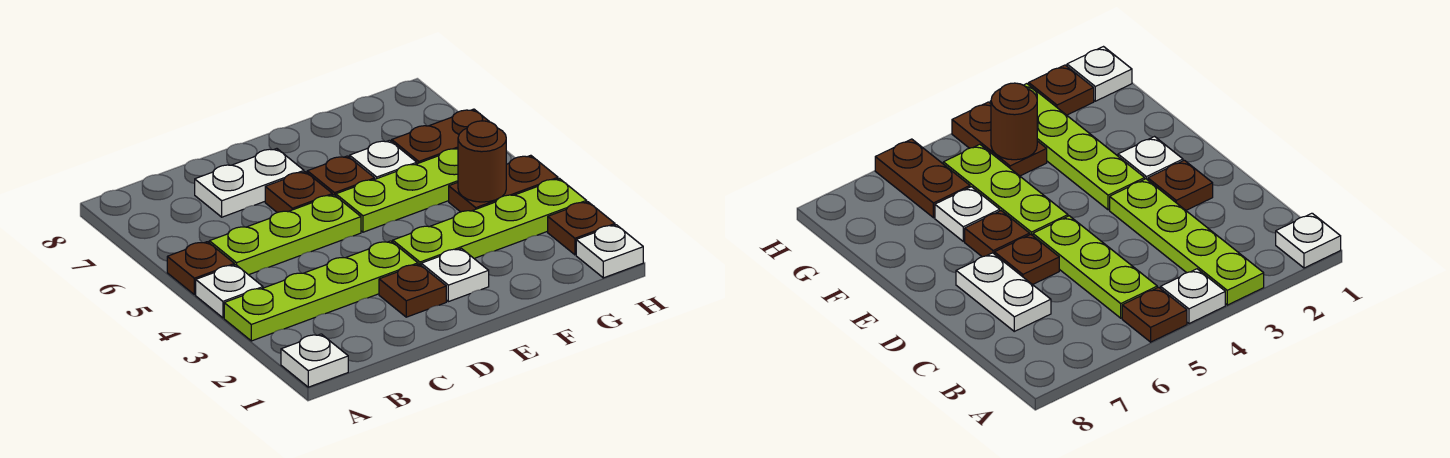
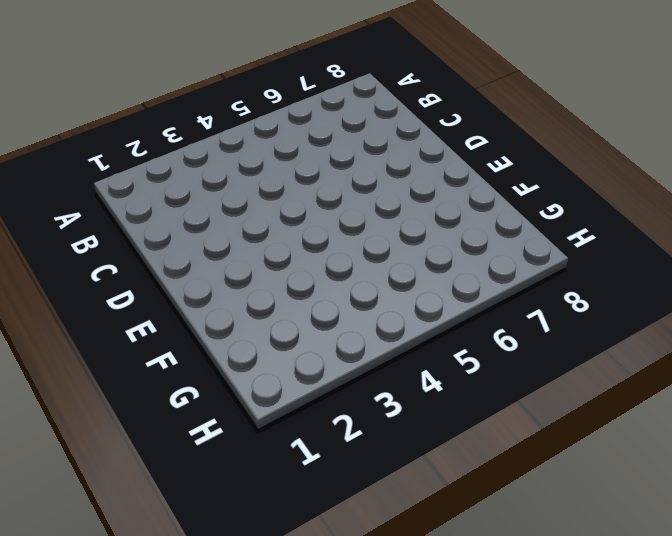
none -> white 1x1 plate [281,334,348,387]
none -> lime 1x4 plate [224,241,418,341]
none -> white 1x1 plate [196,265,263,318]

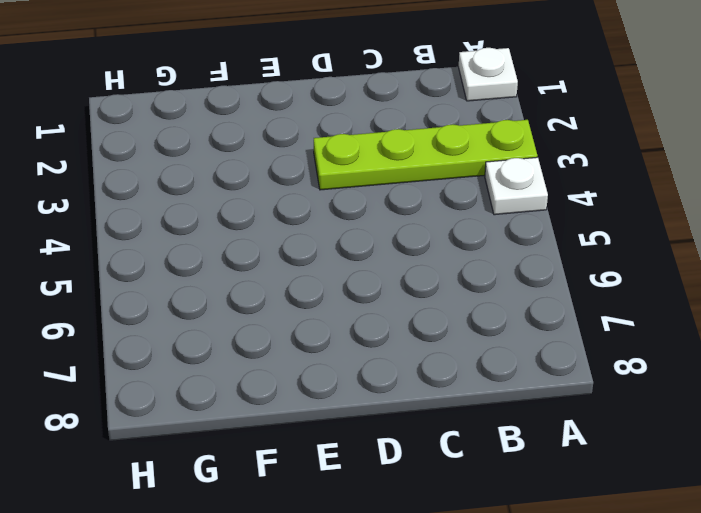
none -> brown 1x1 plate [167,242,235,295]
none -> lime 1x3 plate [209,195,361,275]
none -> white 1x2 plate [195,149,304,217]

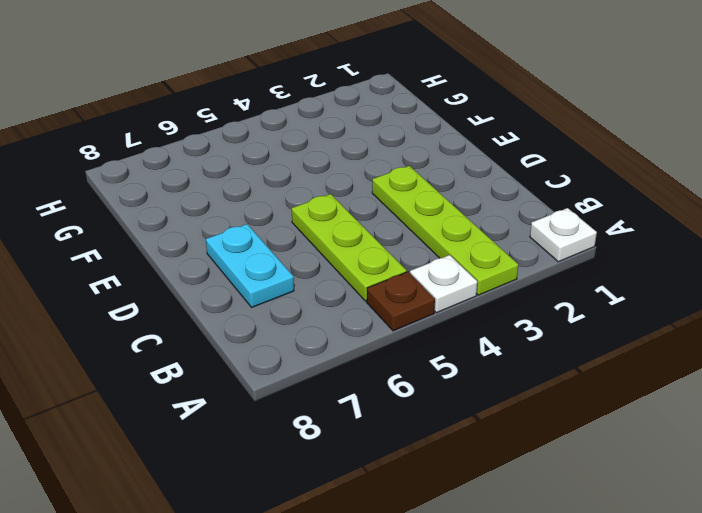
cyan 1x2 plate [206,224,294,307] -> white 1x2 plate [195,149,304,217]
none -> brown 1x1 plate [379,264,446,317]
none -> brown 1x1 plate [265,172,332,213]
none -> white 1x1 plate [421,248,489,302]

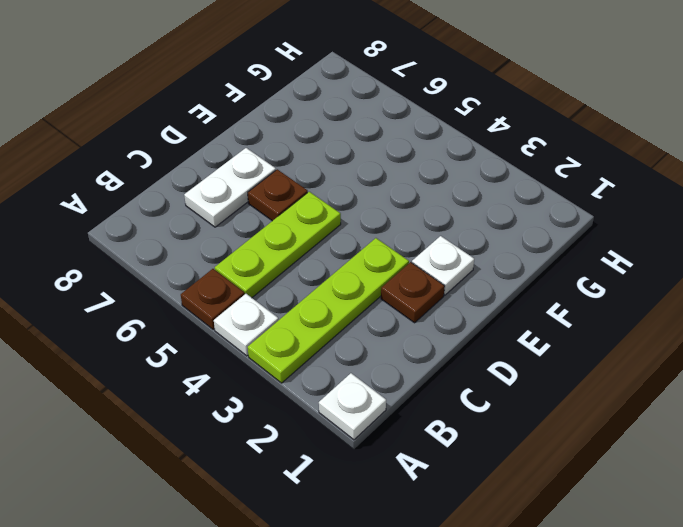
none -> lime 1x4 plate [393,179,587,265]
none -> lime 1x3 plate [336,149,458,232]
none -> brown 1x1 plate [307,156,375,196]

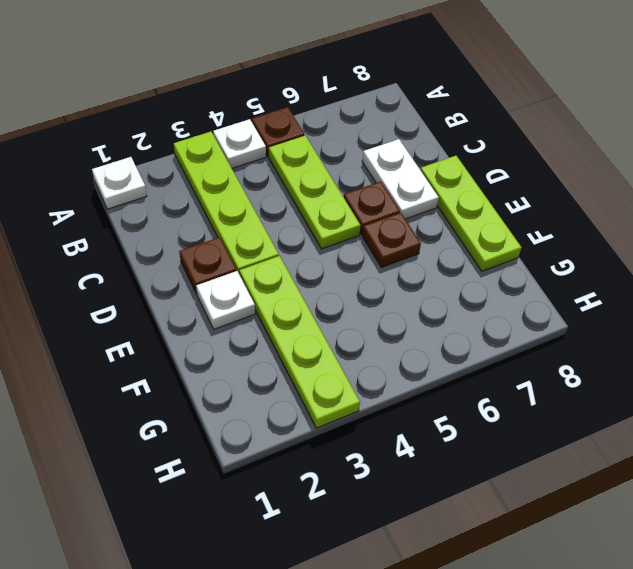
lime 1x3 plate [421,156,521,271] -> lime 1x3 plate moved to [336,149,458,232]
none -> white 1x1 plate [350,140,417,179]
none -> brown 1x2 plate [449,155,558,212]
none -> brown 1x2 plate [392,109,489,164]

